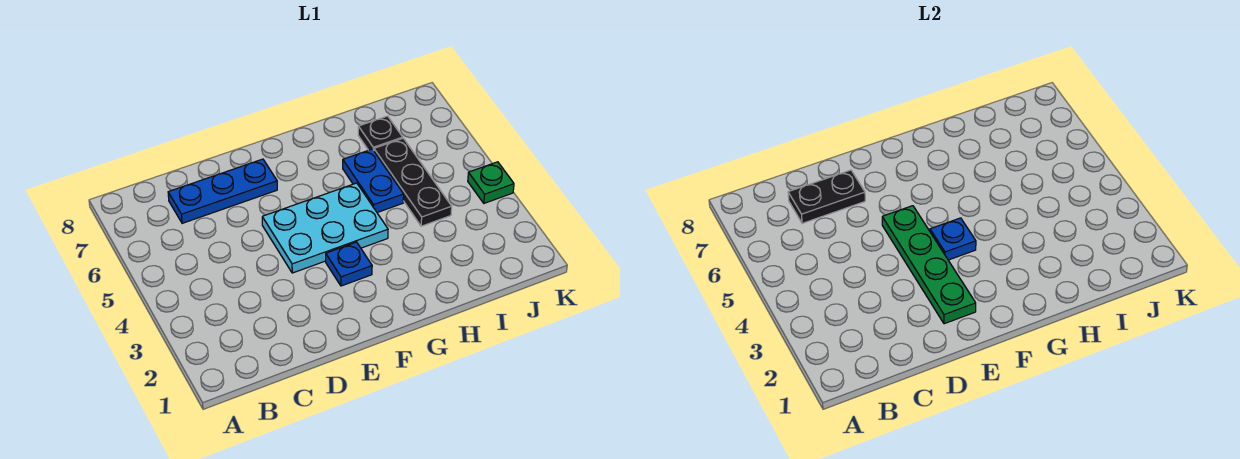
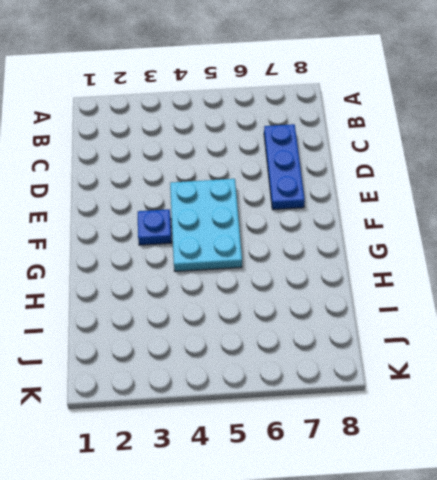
none -> blue 1x2 plate [343,149,404,213]
none -> black 1x3 plate [374,138,452,226]

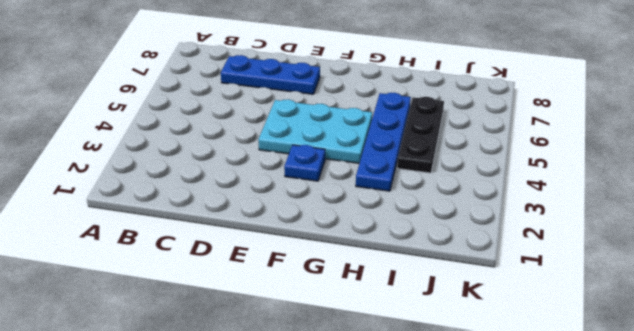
blue 1x4 plate [356,93,411,191] -> blue 1x2 plate [343,149,404,213]
none -> black 1x1 plate [358,116,403,150]
none -> green 1x1 plate [468,162,514,203]

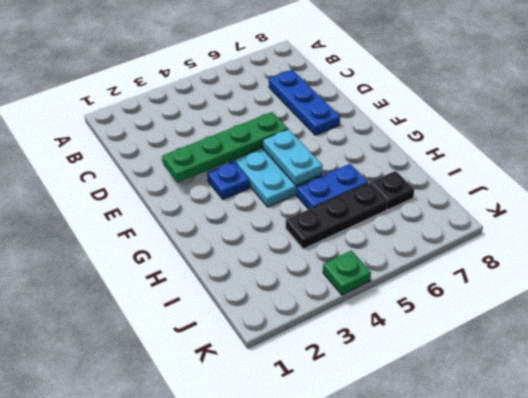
cyan 1x2 plate [263,129,322,185] -> none
none -> black 1x2 plate [788,170,865,223]
none -> blue 1x1 plate [930,218,976,260]

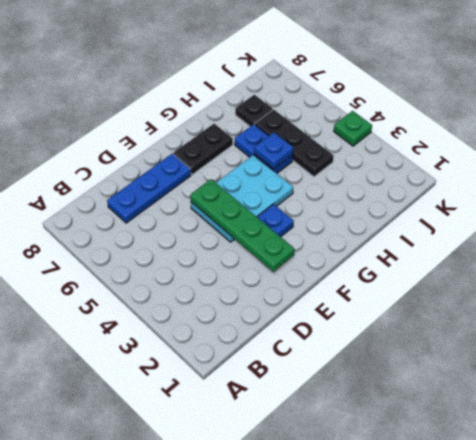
black 1x2 plate [173,124,233,175] -> black 1x2 plate moved to [788,170,865,223]
blue 1x1 plate [254,132,293,169] -> blue 1x1 plate moved to [930,218,976,260]

